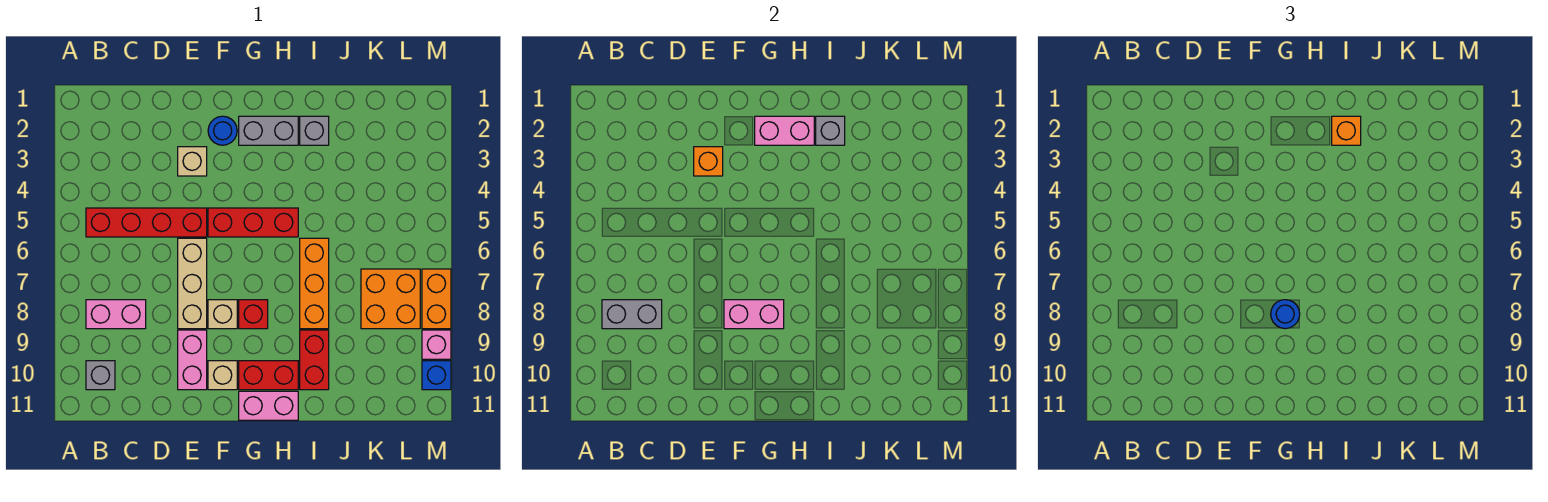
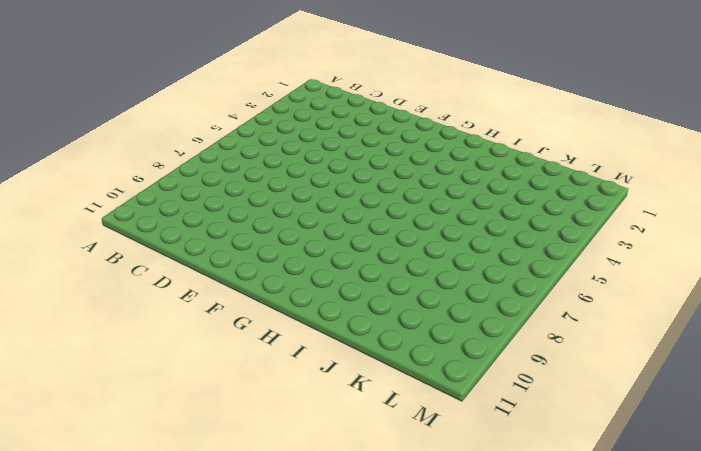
none -> red 1x4 brick [86,208,207,237]
none -> pink 1x2 brick [86,300,146,329]
none -> grey 1x1 brick [86,361,115,390]

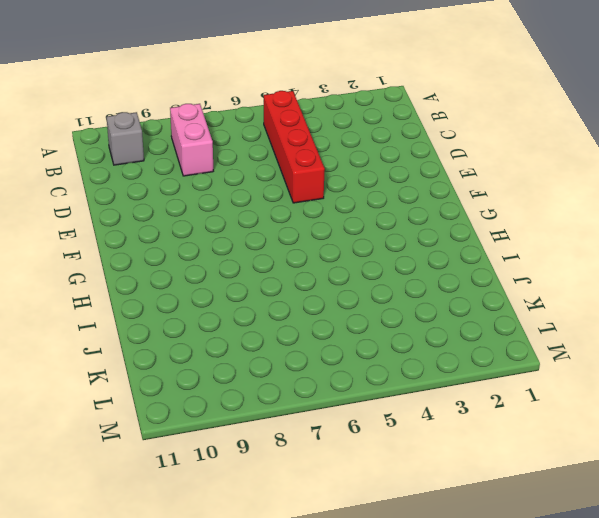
none -> tan 1x1 brick [178,147,207,176]
none -> tan 1x3 brick [178,238,207,329]
none -> pink 1x2 brick [178,330,207,390]

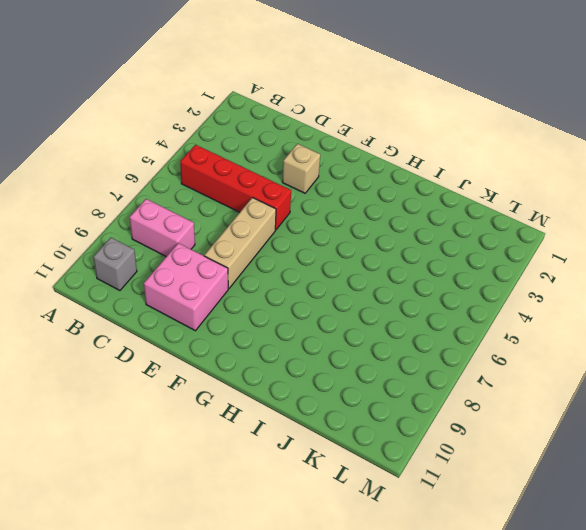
pink 2x2 brick [144,243,228,331] -> pink 1x2 brick [178,330,207,390]
none -> blue 1x1 round brick [208,116,237,145]
none -> red 1x3 brick [208,208,298,237]
none -> tan 1x1 brick [208,300,237,329]

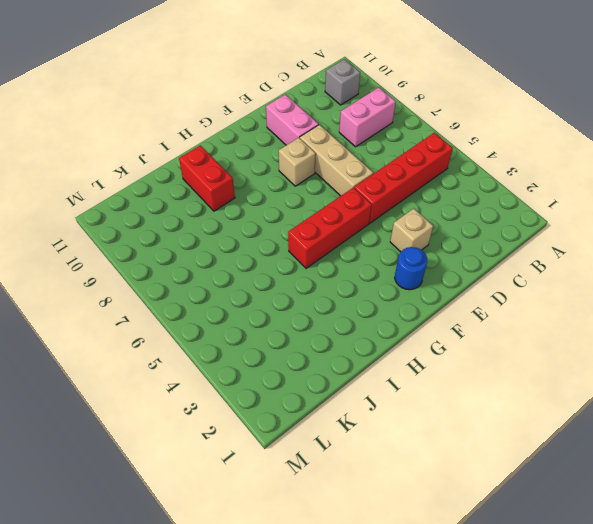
none -> tan 1x1 brick [208,361,237,390]
none -> grey 1x2 brick [239,116,298,145]
none -> red 1x1 brick [239,300,268,329]

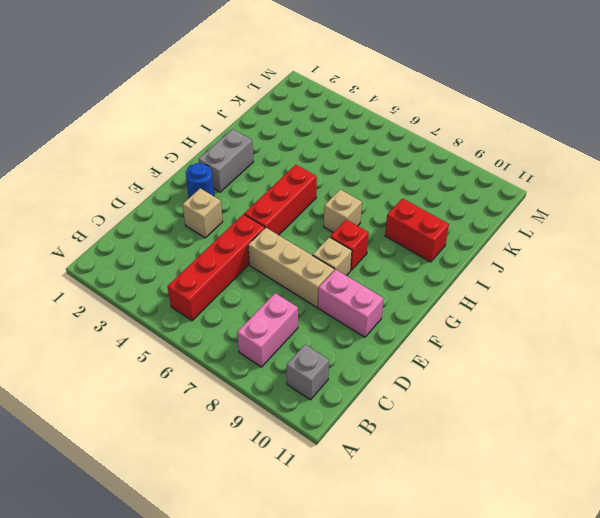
tan 1x1 brick [324,190,362,233] -> tan 1x1 brick moved to [208,361,237,390]
none -> red 1x2 brick [239,361,298,390]
none -> pink 1x2 brick [239,391,298,420]
none -> grey 1x1 brick [300,116,329,145]

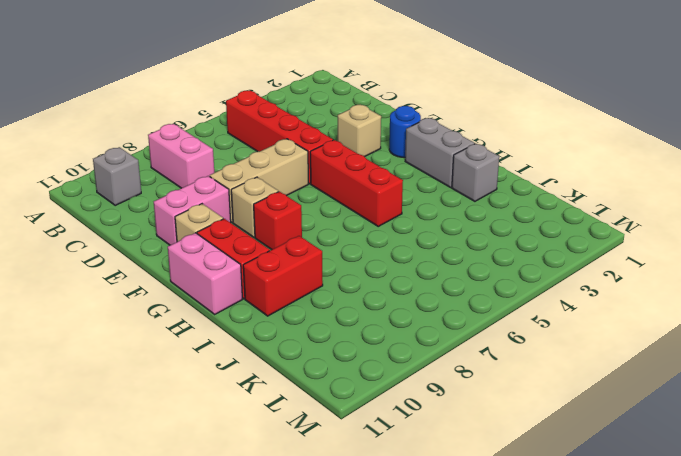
none -> orange 1x3 brick [300,238,329,329]
none -> orange 2x2 brick [361,269,420,329]
none -> orange 1x2 brick [422,269,451,329]

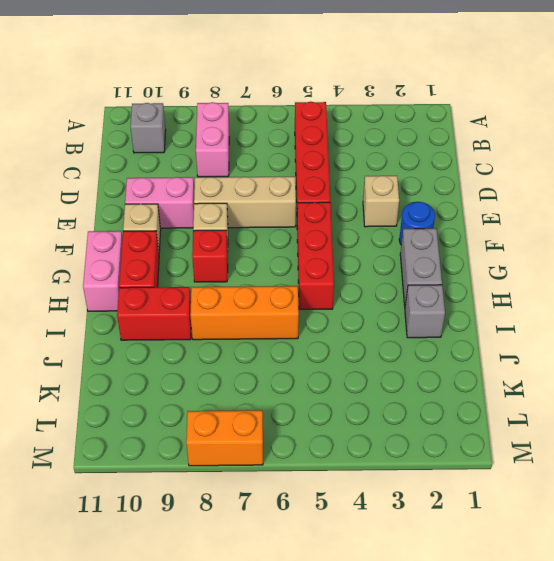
none -> orange 2x2 brick [361,269,420,329]
none -> pink 1x1 brick [422,330,451,359]
none -> blue 1x1 brick [422,361,451,390]

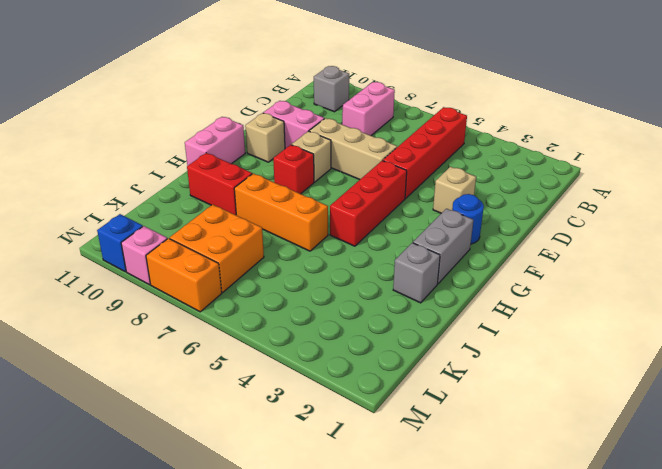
none -> red 1x2 brick [239,361,298,390]
none -> grey 1x2 brick [602,300,662,329]
none -> orange 1x1 brick [694,147,723,176]

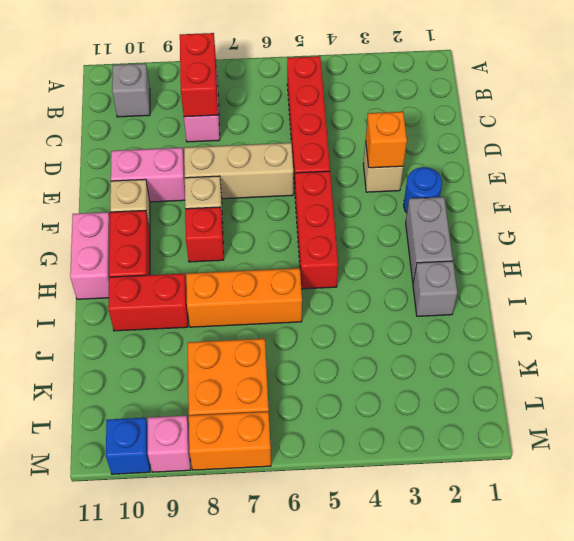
red 1x2 brick [180,33,218,117] -> grey 1x2 brick [602,300,662,329]
none -> pink 1x2 brick [724,300,784,329]
none -> pink 1x2 brick [755,116,814,145]
none -> grey 1x1 brick [816,116,845,145]

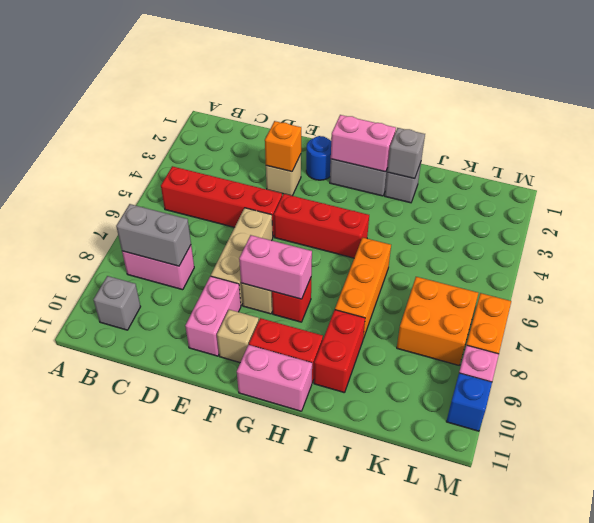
none -> blue 1x1 round brick [1271,300,1300,329]
none -> orange 1x1 brick [1332,116,1361,145]

